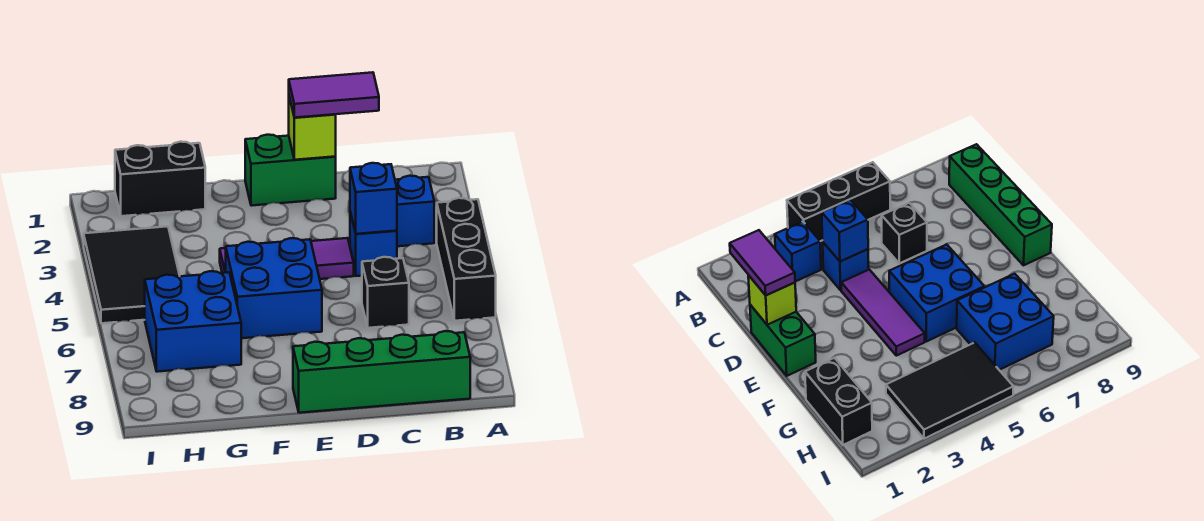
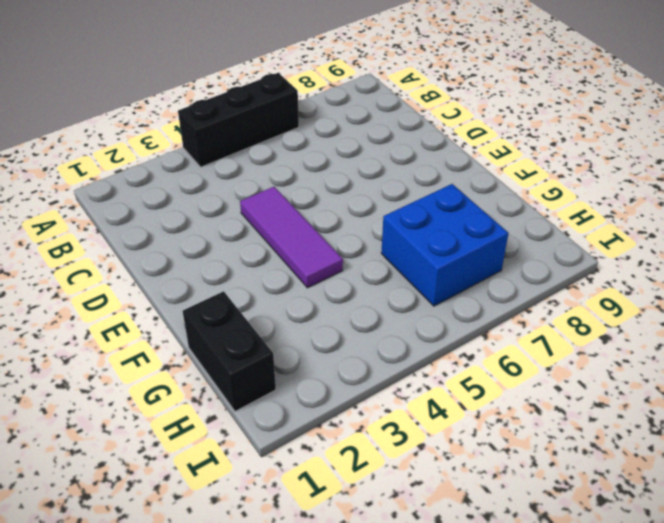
none -> blue 1x1 brick [395,176,434,246]
none -> green 1x4 brick [293,331,470,413]
none -> blue 1x1 brick [350,212,397,276]

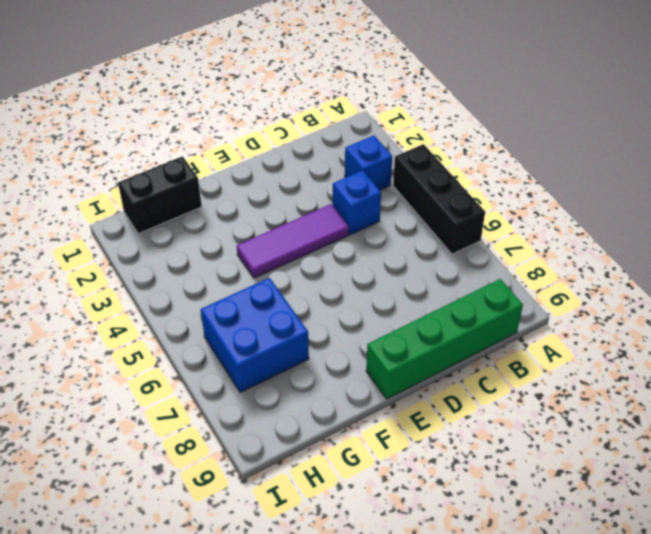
none -> black 1x1 brick [362,257,409,328]
none -> green 1x2 brick [245,135,336,206]
none -> blue 2x2 brick [226,238,322,338]

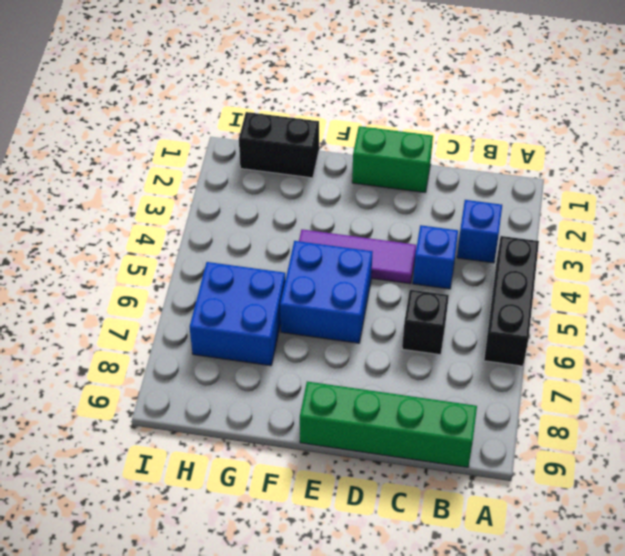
none -> black 2x3 tile [84,226,180,323]
none -> blue 1x1 brick [350,163,397,234]
none -> lime 1x1 brick [289,97,336,160]

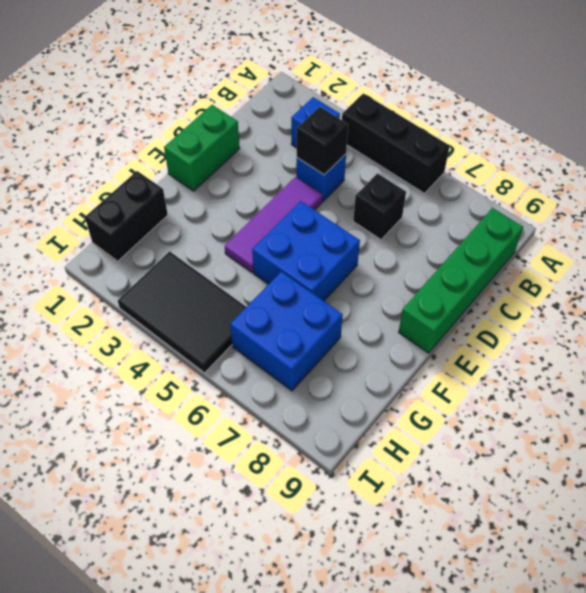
black 1x1 brick [297,107,348,175] -> blue 1x1 brick [350,163,397,234]
none -> lime 1x1 brick [289,97,336,160]
none -> purple 1x2 tile [289,72,379,118]

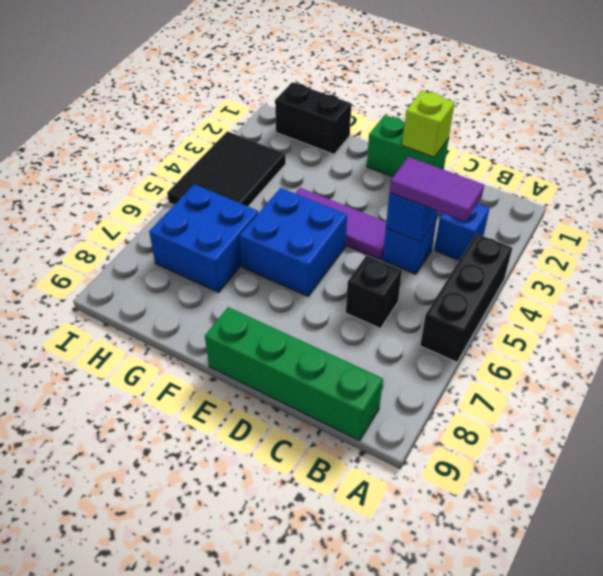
purple 1x2 tile [390,157,484,222] -> purple 1x2 tile moved to [289,72,379,118]

